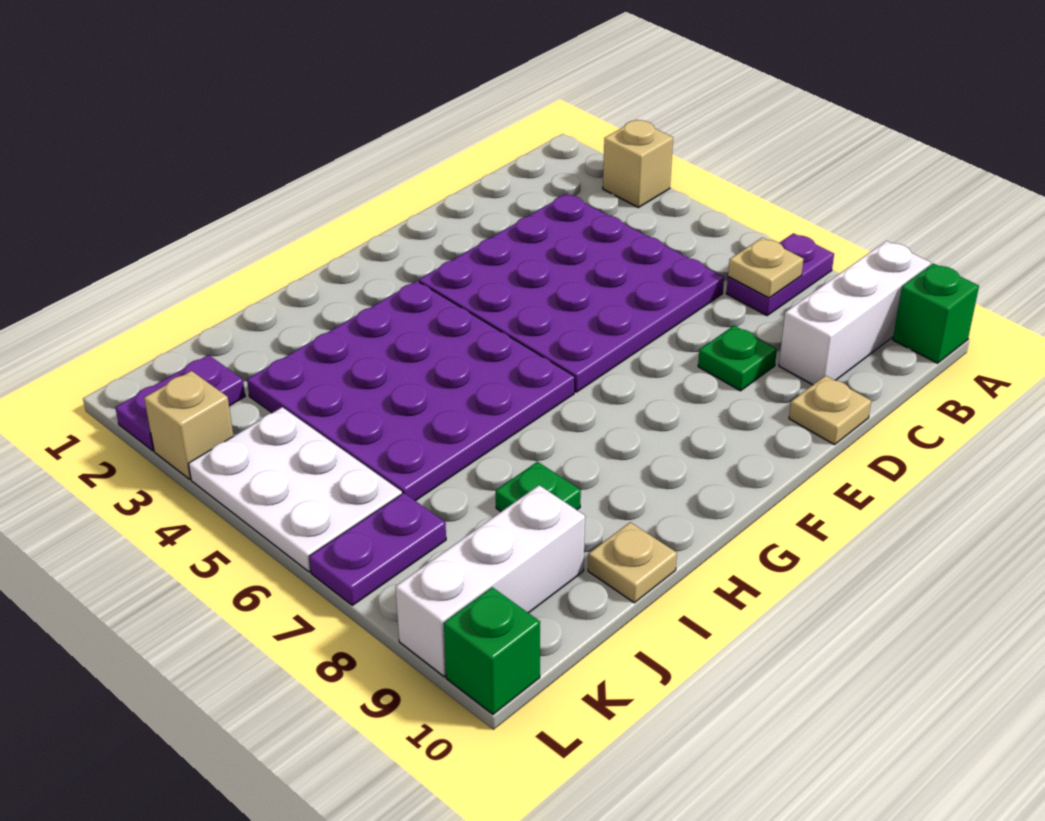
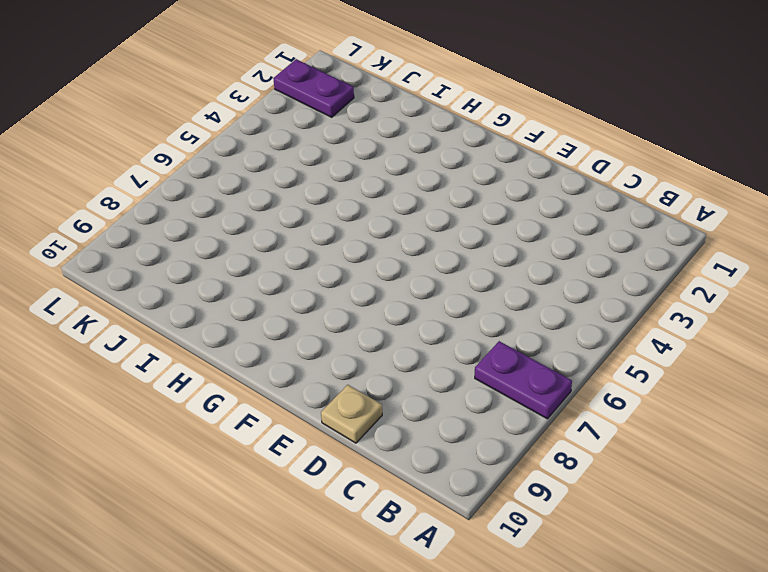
none -> tan 1x1 brick [603,120,673,207]
none -> white 1x3 brick [779,241,931,385]
none -> green 1x1 brick [893,264,979,363]

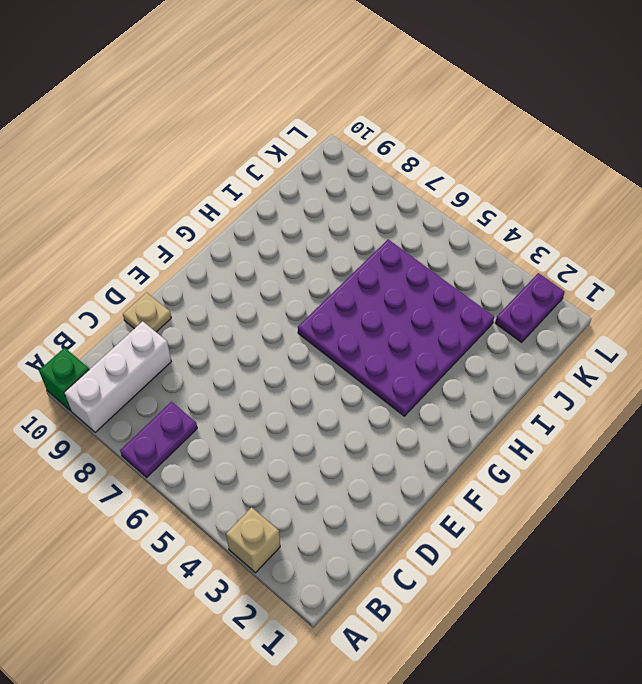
none -> purple 4x4 plate [419,194,724,392]
none -> green 1x1 plate [698,326,777,391]
none -> green 1x1 plate [496,462,581,512]

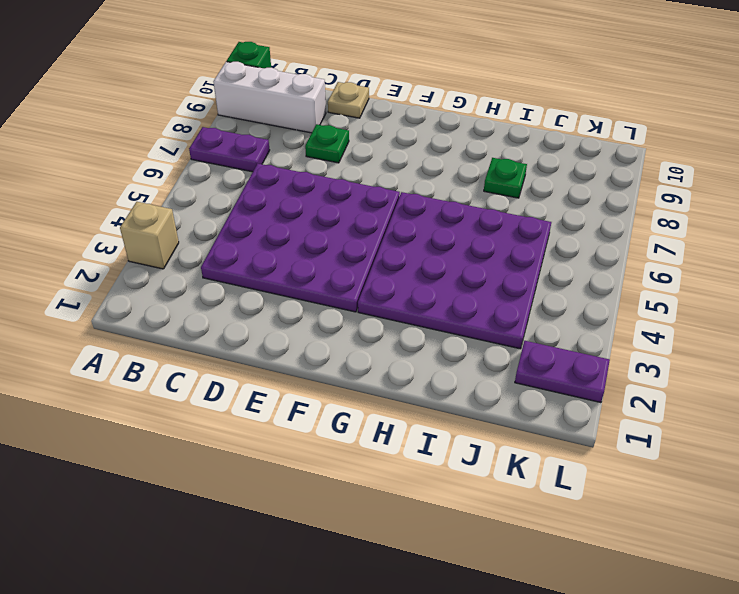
none -> tan 1x1 plate [588,522,677,603]
none -> white 1x3 brick [395,485,585,677]
none -> white 2x3 plate [189,407,402,572]

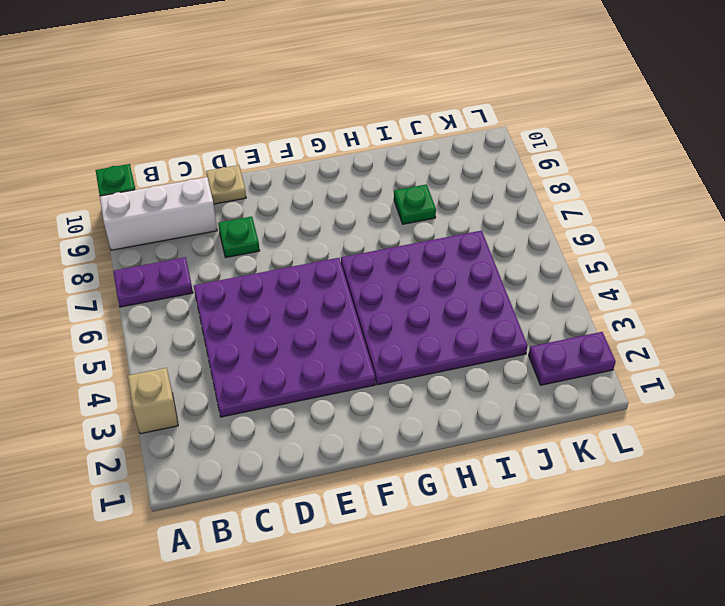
none -> tan 1x1 plate [588,522,677,603]
none -> white 1x3 brick [395,485,585,677]
none -> white 2x3 plate [189,407,402,572]

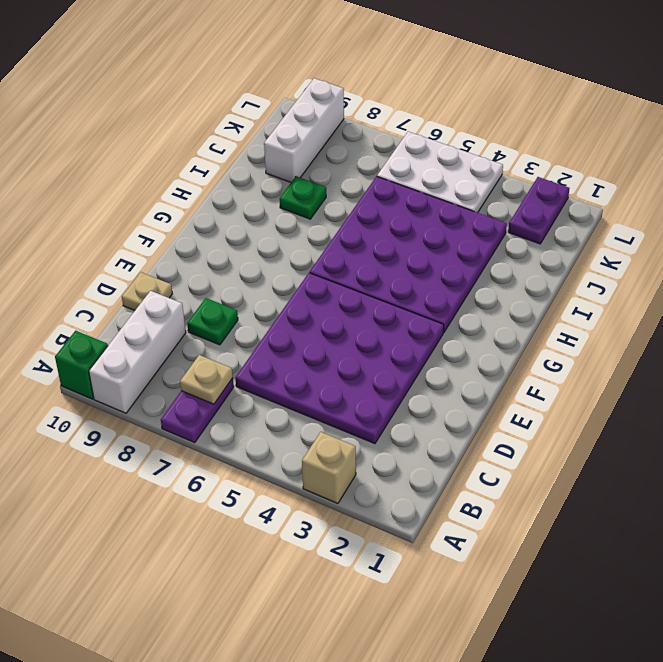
none -> tan 1x1 plate [588,522,677,603]
none -> purple 1x2 plate [309,493,446,605]
none -> tan 1x1 brick [144,371,233,479]

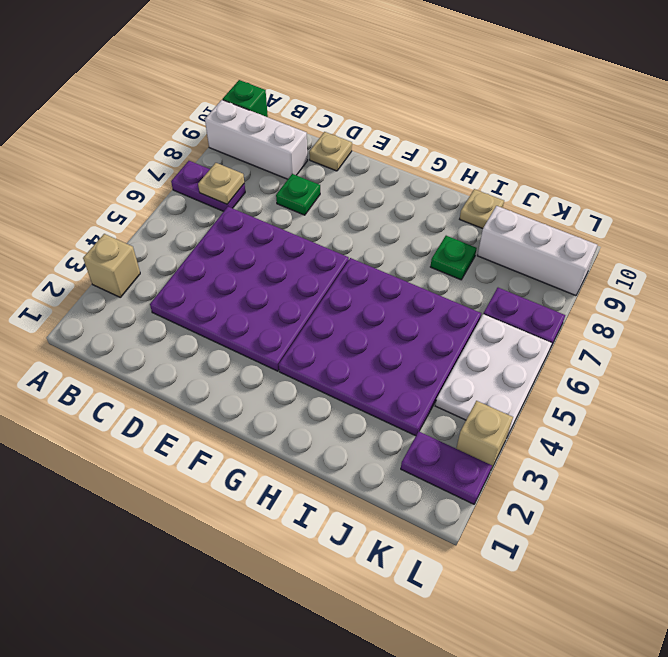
none -> green 1x1 brick [444,587,540,714]

